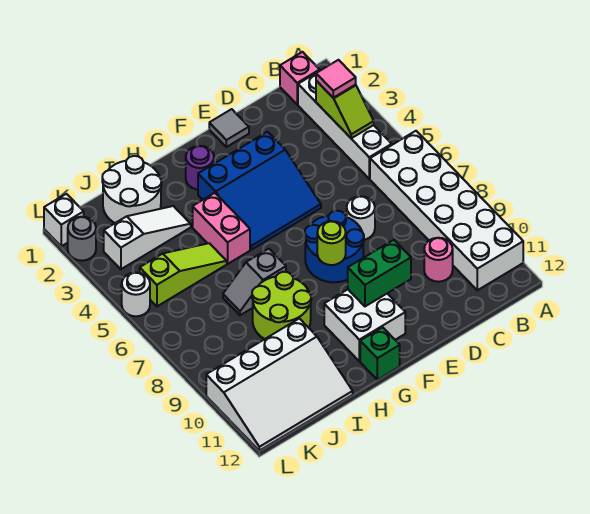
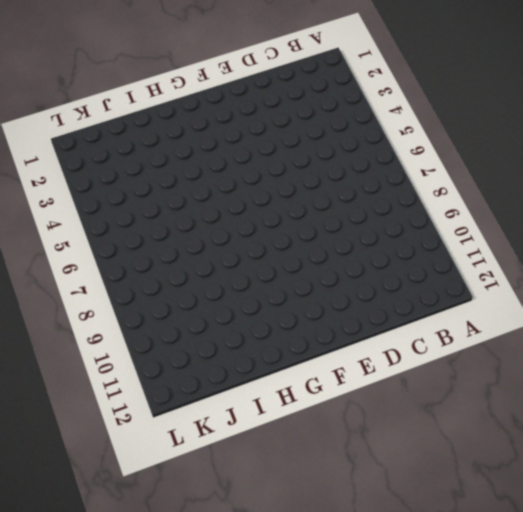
none -> white 2x6 brick [370,131,523,290]
none -> pink 1x1 brick [280,52,320,104]
none -> white 1x4 brick [298,73,392,179]

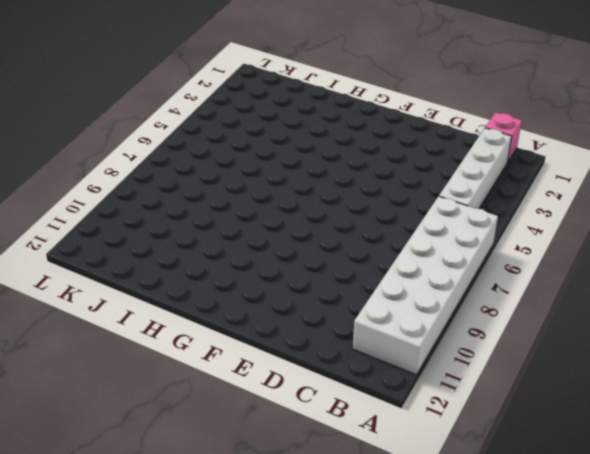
none -> pink 1x1 round brick [424,238,453,282]
none -> white 1x1 round brick [347,196,375,240]
none -> grey 1x1 tile [209,109,249,147]

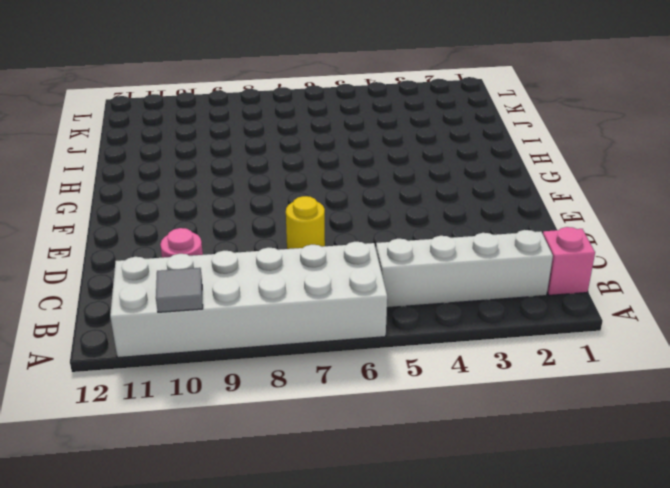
grey 1x1 tile [156,268,203,312] -> grey 1x1 tile moved to [209,109,249,147]
yellow 1x1 round brick [286,196,325,249] -> white 1x1 round brick [347,196,375,240]
none -> blue 3x3 slope [198,132,321,250]
none -> blue 2x2 round brick [305,211,364,282]
none -> white 2x2 brick [324,289,405,361]

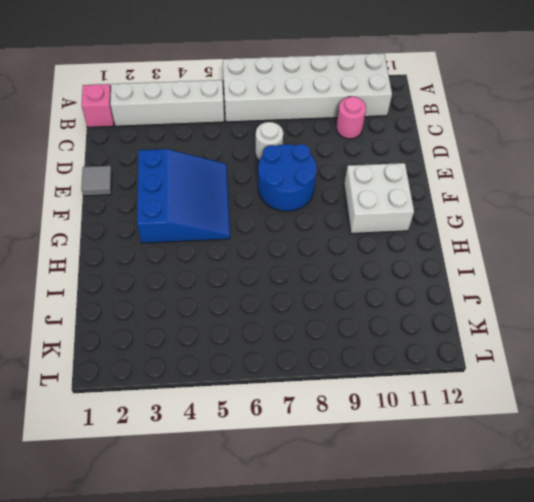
none -> purple 1x1 round brick [186,146,214,189]
none -> green 1x1 brick [360,327,400,380]
none -> pink 1x2 brick [193,193,250,264]

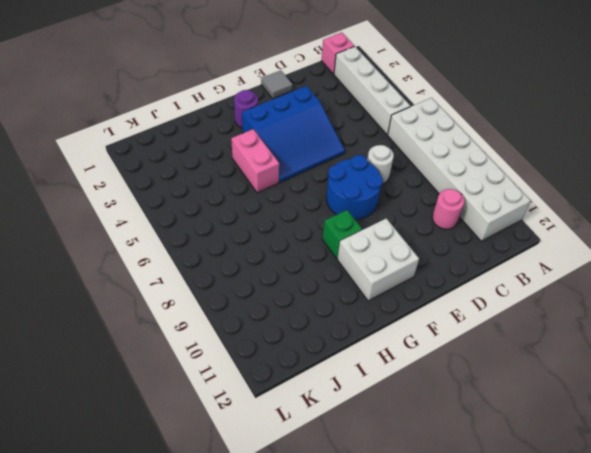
green 1x1 brick [322,210,362,258] -> green 1x1 brick moved to [360,327,400,380]
none -> grey 1x2 slope [223,249,286,315]
none -> lime 2x2 round brick [252,272,311,339]
none -> white 2x2 round brick [102,156,162,223]

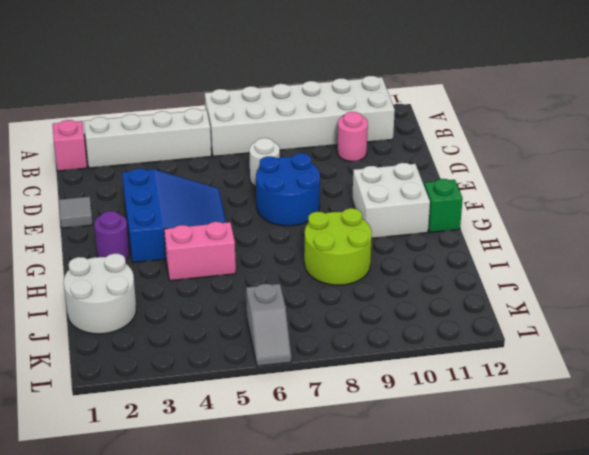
grey 1x2 slope [246,284,291,366] -> grey 1x2 slope moved to [223,249,286,315]
none -> white 1x3 slope [104,206,191,269]
none -> lime 1x3 slope [140,243,227,306]
none -> white 3x4 slope [206,319,353,451]

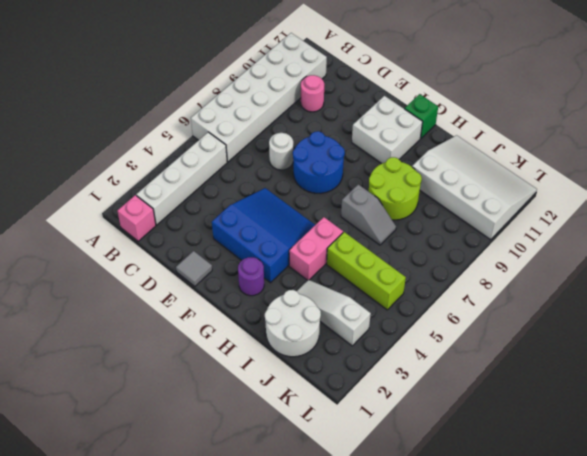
lime 1x3 brick [327,232,406,310] -> lime 1x3 slope [140,243,227,306]
none -> white 1x1 brick [44,194,84,246]
none -> grey 1x1 round brick [68,217,96,261]
none -> white 1x1 round brick [122,273,150,316]

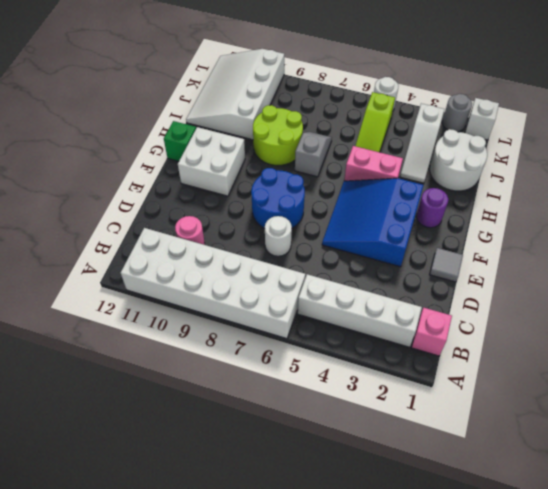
none -> lime 1x2 slope [316,81,374,138]
none -> green 1x2 brick [348,240,411,306]
none -> lime 1x1 round brick [317,221,346,265]

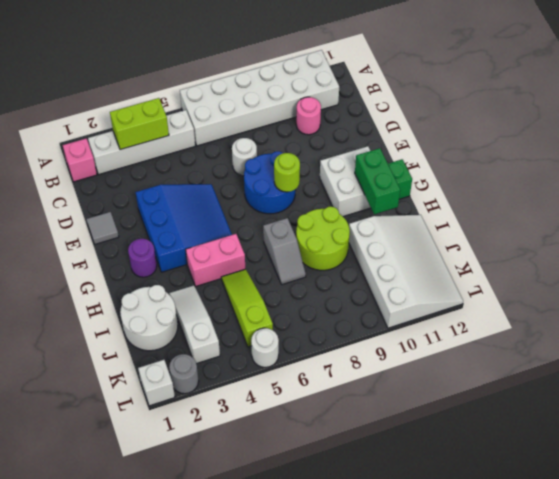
lime 1x2 brick [110,98,169,150] -> lime 1x2 slope [316,81,374,138]
green 1x2 brick [355,148,400,214] -> green 1x2 brick moved to [348,240,411,306]
none -> pink 1x1 tile [316,60,356,98]

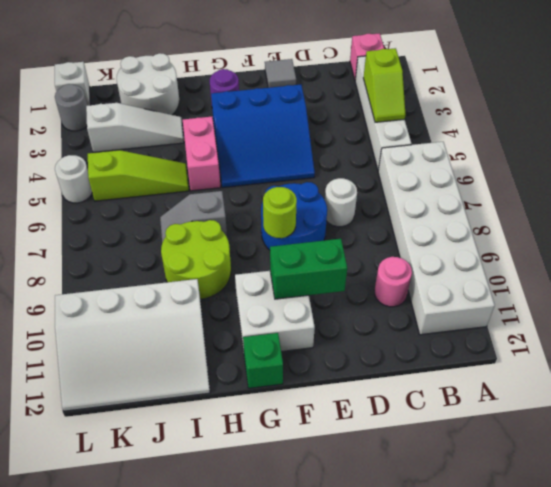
none -> pink 1x1 tile [316,60,356,98]

